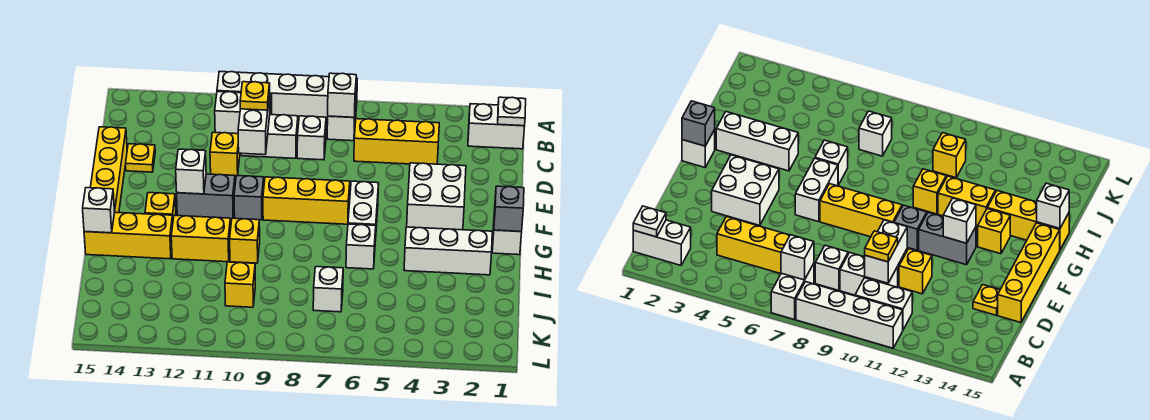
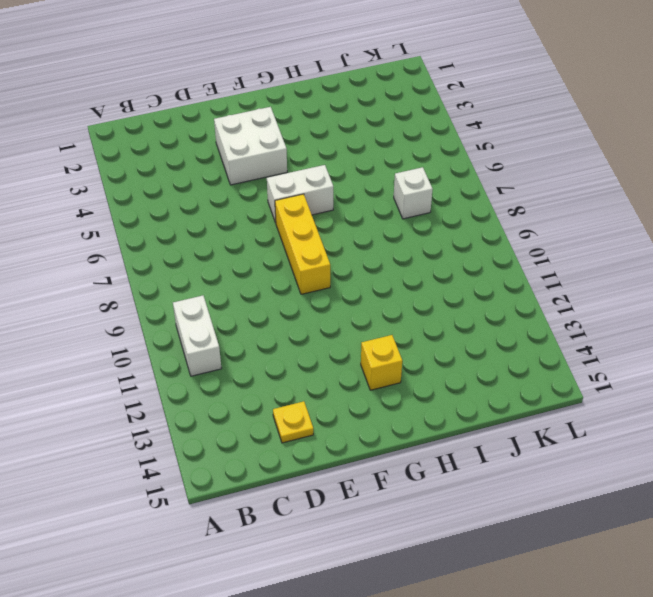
none -> white 1x2 brick [327,78,357,141]
none -> white 1x4 brick [217,71,329,119]
none -> white 1x2 brick [468,104,525,149]
none -> yellow 1x3 brick [354,119,439,164]

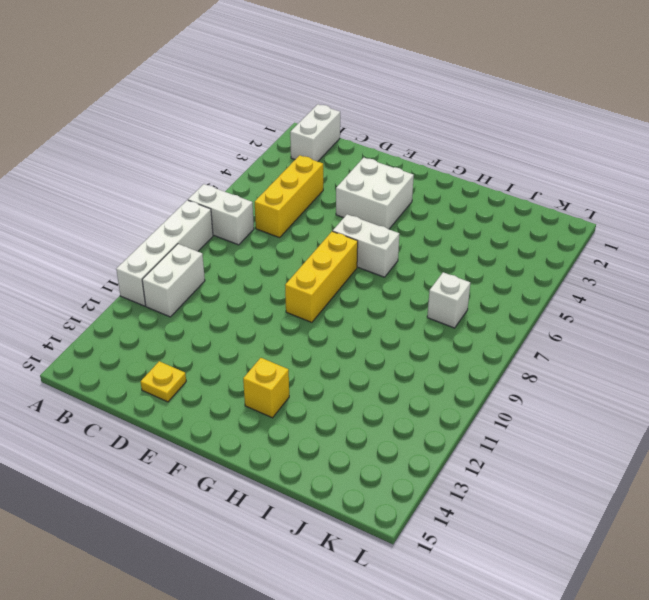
none -> white 1x1 brick [297,116,326,160]
none -> white 1x2 brick [241,115,298,158]
none -> yellow 1x1 brick [210,132,240,176]
none -> yellow 1x4 brick [90,127,127,213]

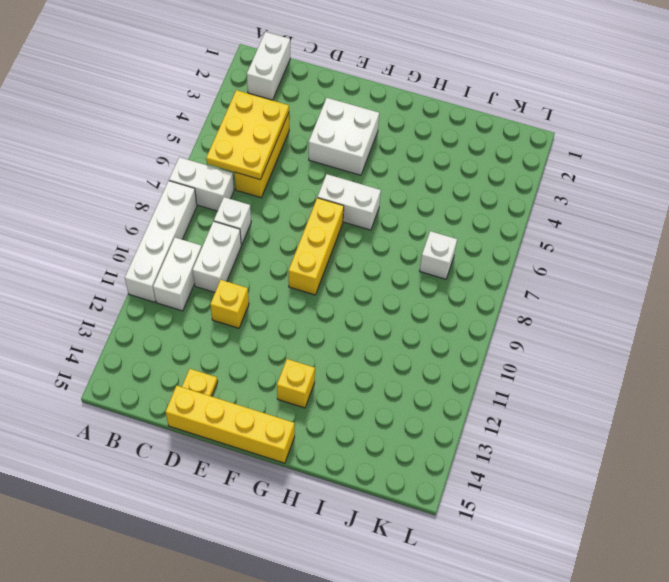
yellow 2x3 plate [206,90,289,180] -> none
none -> grey 1x1 brick [234,176,264,220]
none -> grey 1x2 brick [177,174,235,219]
none -> white 1x1 brick [492,225,522,255]
none -> white 1x3 brick [404,227,492,275]

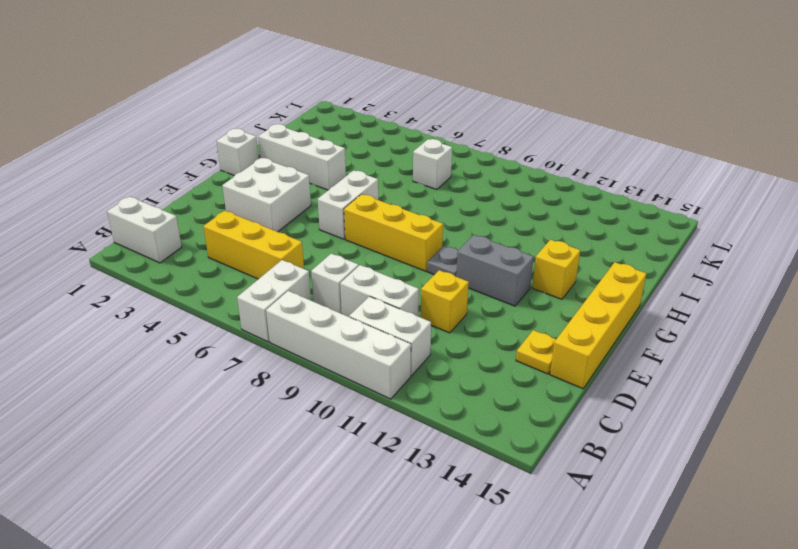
grey 1x1 plate [427,246,458,277] -> grey 1x1 brick [234,176,264,220]
none -> white 1x1 brick [346,224,376,269]
none -> yellow 1x1 brick [230,218,260,263]
none -> yellow 1x2 brick [171,215,231,262]
none -> yellow 1x3 brick [84,213,173,259]

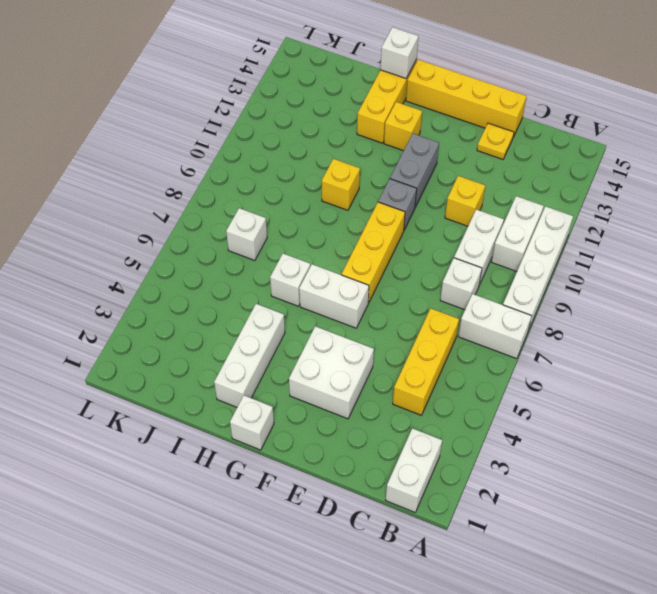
none -> yellow 1x2 brick [171,215,231,262]
none -> yellow 1x1 brick [225,262,255,307]
none -> white 1x1 plate [498,97,526,126]
none -> white 1x1 brick [328,73,356,117]

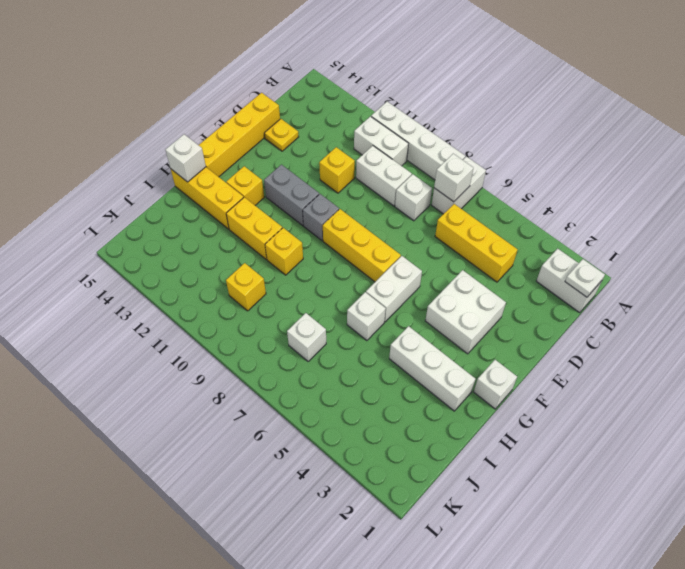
none -> white 1x2 brick [238,92,270,155]
none -> white 1x1 brick [176,149,206,194]
none -> grey 1x1 brick [494,186,524,232]
none -> yellow 1x1 plate [240,82,270,110]

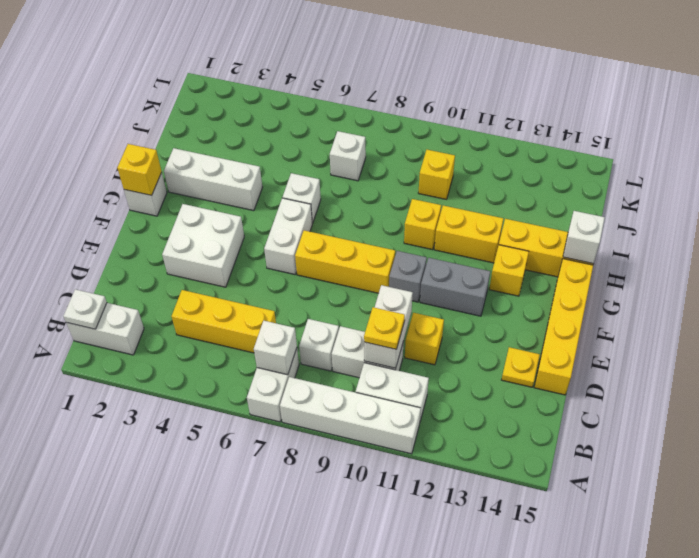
yellow 1x1 brick [117,144,162,195] -> grey 1x1 brick [494,186,524,232]
none -> white 1x1 brick [176,149,206,194]

